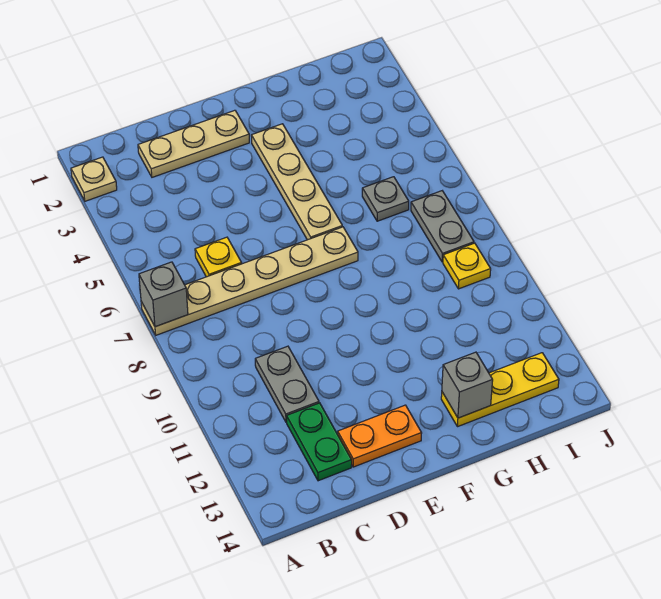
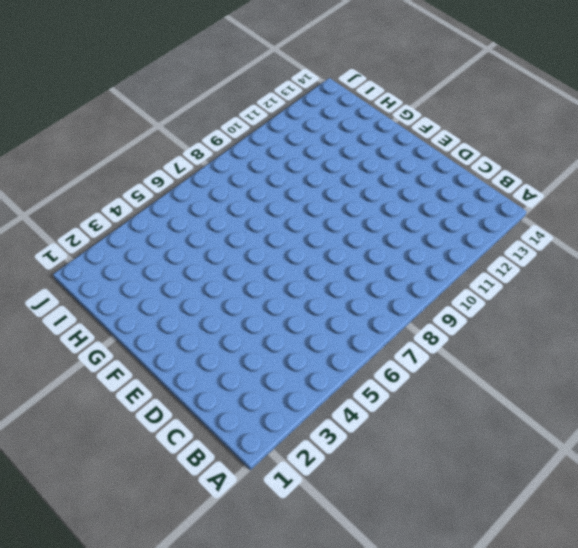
none -> tan 1x1 plate [71,157,117,201]
none -> tan 1x6 plate [141,227,358,335]
none -> tan 1x3 plate [138,110,249,177]

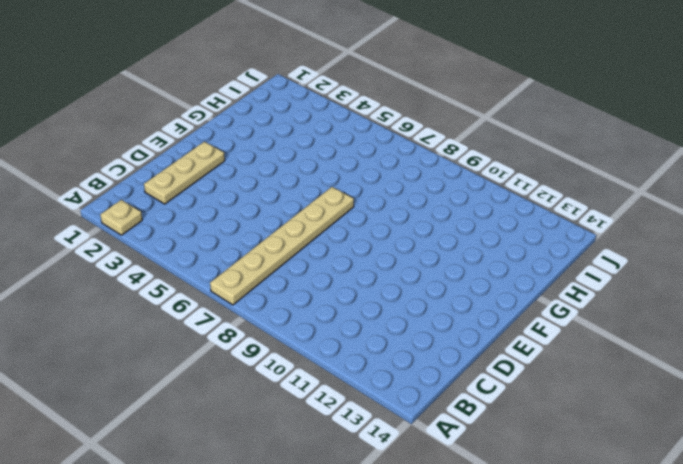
none -> yellow 1x1 plate [195,237,242,277]
none -> grey 1x2 plate [255,346,319,422]
none -> green 1x2 plate [287,403,352,481]

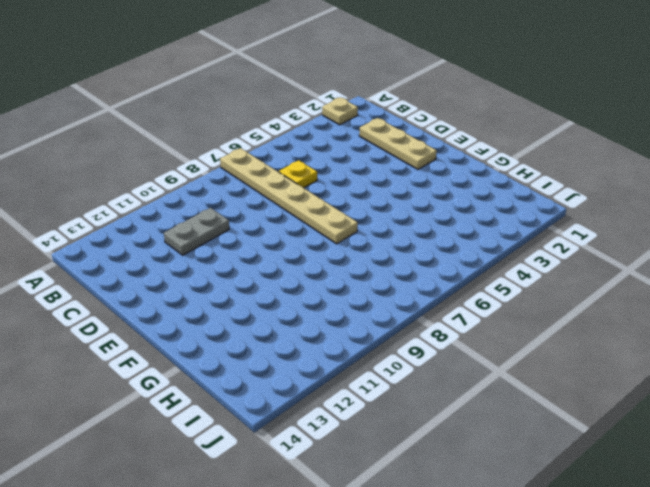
none -> green 1x2 plate [287,403,352,481]
none -> orange 1x2 plate [338,405,422,467]
none -> tan 1x4 plate [251,124,342,240]

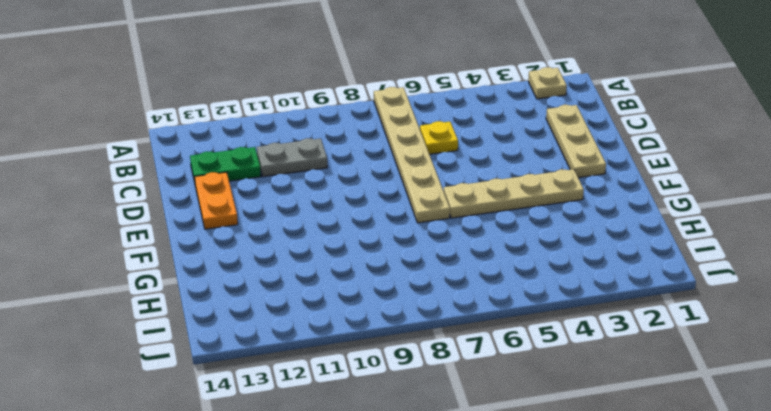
none -> yellow 1x3 plate [441,353,559,427]
none -> grey 1x1 plate [362,177,409,221]
none -> grey 1x2 plate [411,191,474,262]

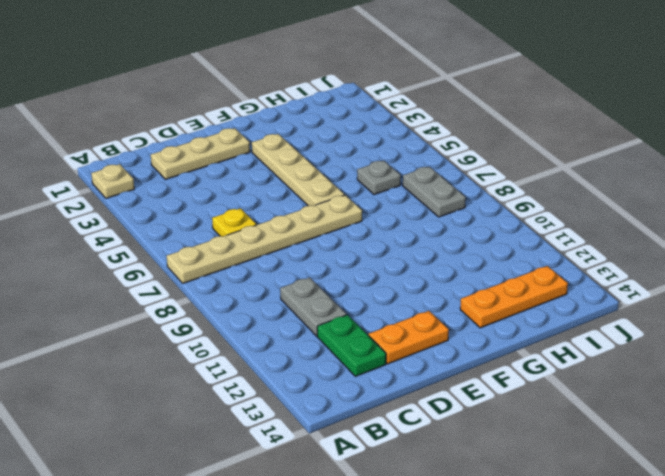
orange 1x3 plate [460,266,568,328] -> yellow 1x3 plate [441,353,559,427]
none -> yellow 1x1 plate [443,243,491,289]
none -> grey 1x1 brick [139,262,188,327]
none -> grey 1x1 brick [442,352,493,418]

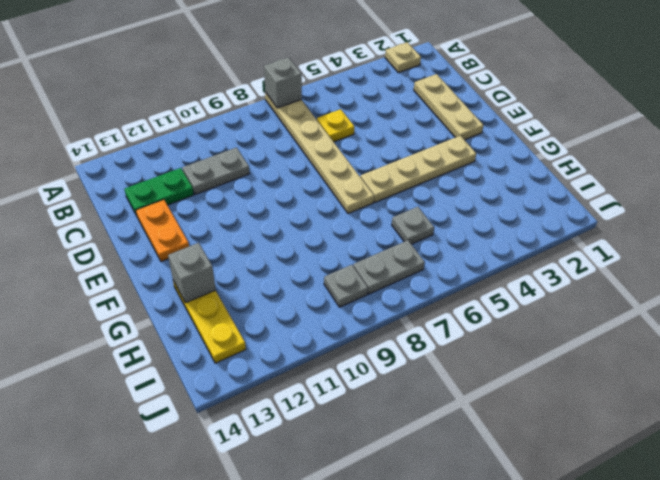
grey 1x1 plate [324,265,368,307] -> yellow 1x1 plate [443,243,491,289]

